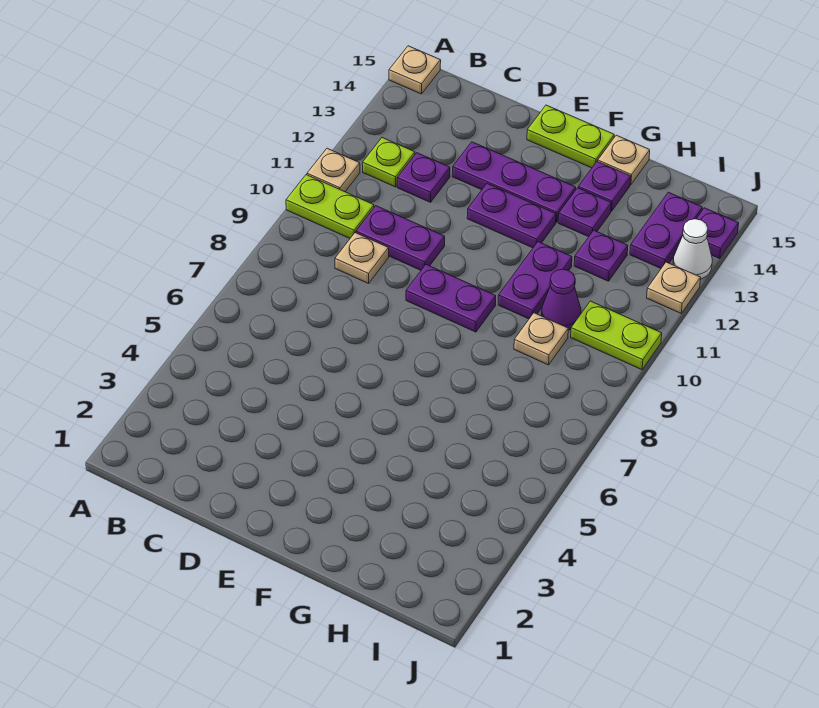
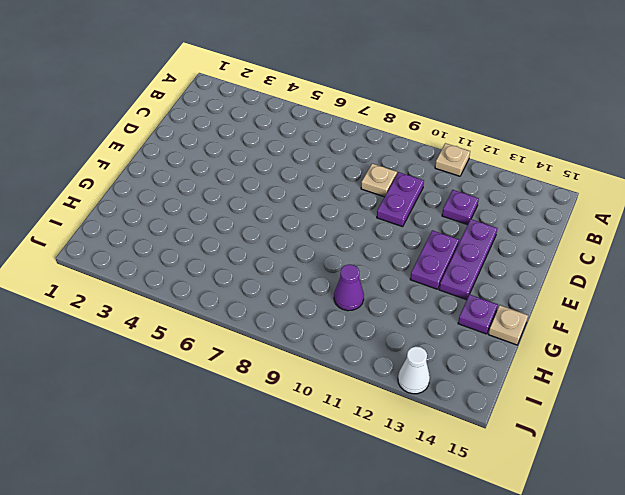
none -> lime 1x2 plate [286,175,374,238]
none -> tan 1x1 plate [389,46,441,94]
none -> lime 1x1 plate [362,138,415,187]

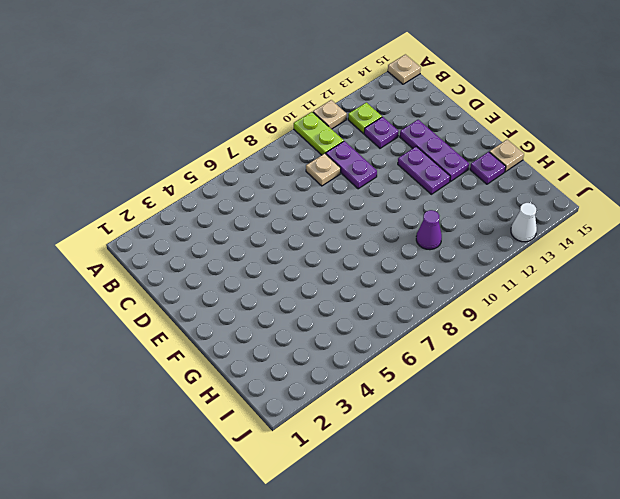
none -> purple 1x2 plate [406,265,496,332]
none -> lime 1x2 plate [527,105,614,168]
none -> purple 1x2 plate [498,242,572,319]

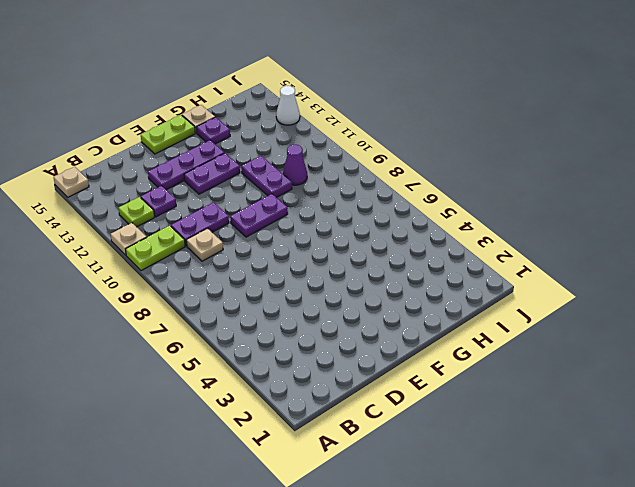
none -> purple 1x1 plate [558,188,611,237]
none -> tan 1x1 plate [514,313,568,365]
none -> purple 1x1 plate [574,230,628,281]

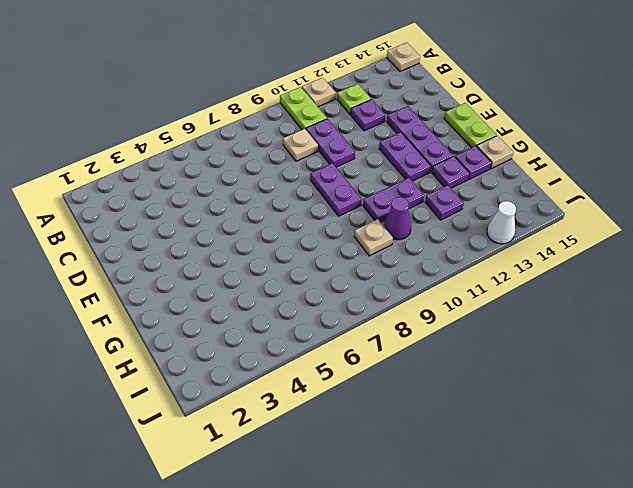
none -> lime 1x2 plate [571,301,662,370]
none -> purple 1x2 plate [630,192,702,268]
none -> tan 1x1 plate [647,262,701,313]

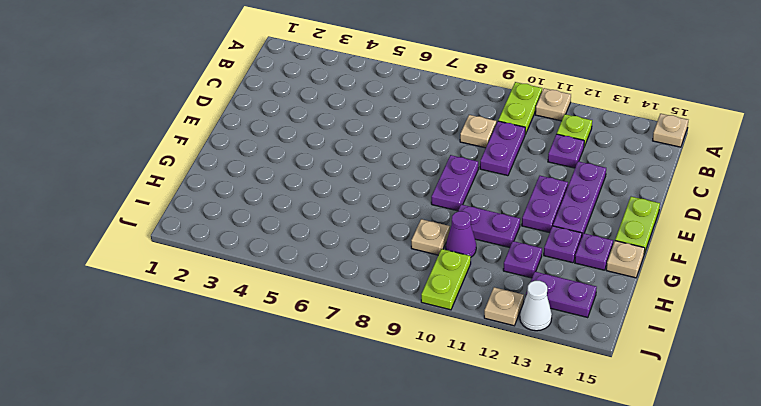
none -> purple 1x1 plate [697,208,739,258]

